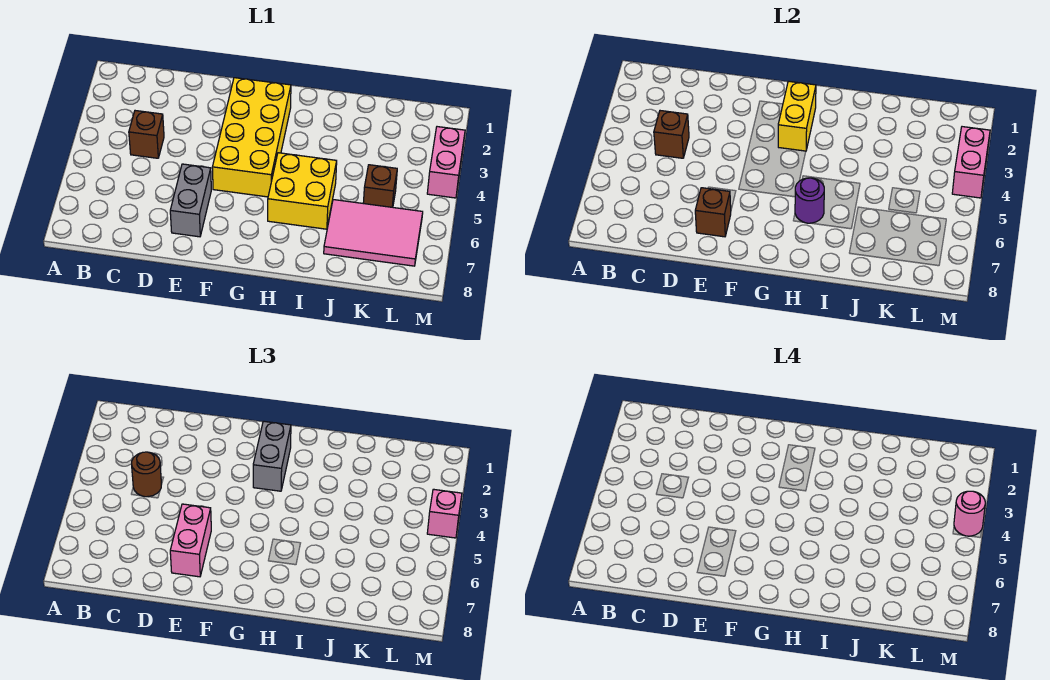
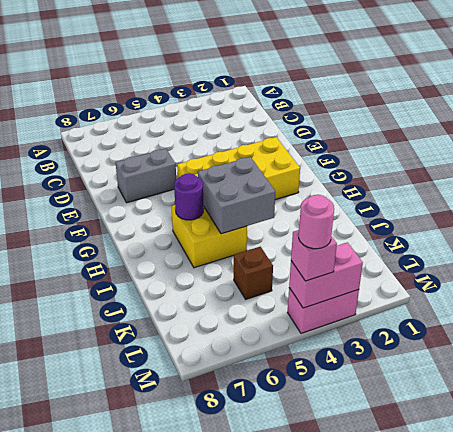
grey 2x2 brick [198,157,275,234] -> none
none -> brown 1x1 brick [129,111,164,158]
none -> pink 2x3 tile [324,200,423,266]
none -> brown 1x1 brick [654,111,689,158]

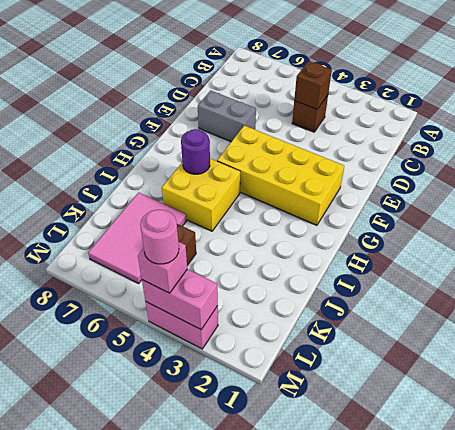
none -> brown 1x1 brick [695,188,731,237]
none -> yellow 1x2 brick [778,81,816,151]
none -> brown 1x1 round brick [132,452,161,497]

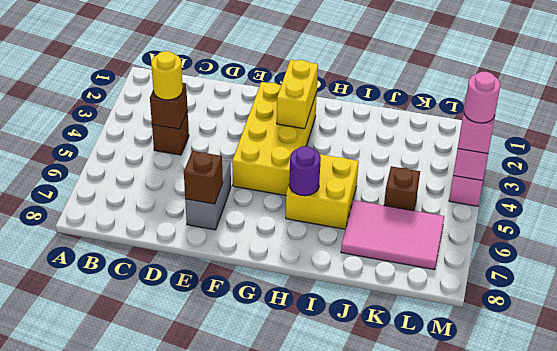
yellow 1x1 round brick [151,51,183,100] -> brown 1x1 round brick [132,452,161,497]
none -> pink 1x2 brick [170,504,211,577]
none -> grey 1x2 brick [253,421,291,491]

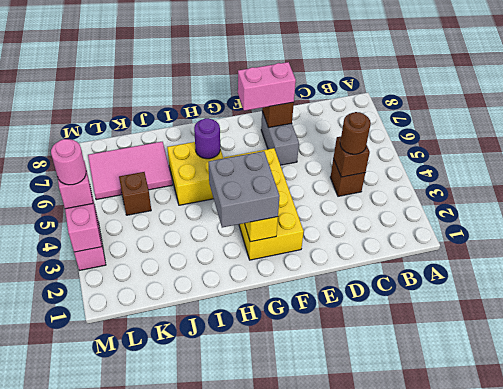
pink 1x2 brick [238,62,296,111] -> pink 1x2 brick turned to [170,504,211,577]
grey 2x2 brick [209,151,280,228] -> grey 1x2 brick [253,421,291,491]

